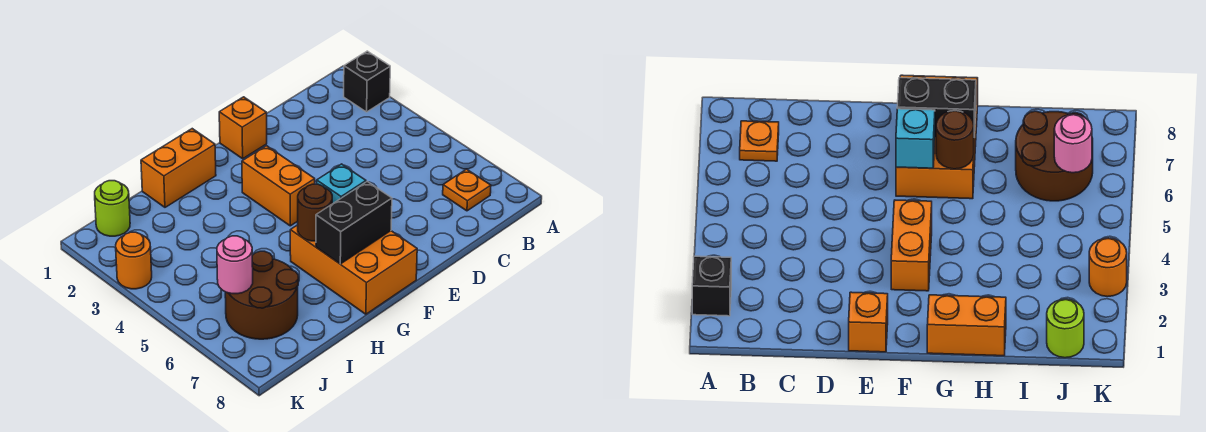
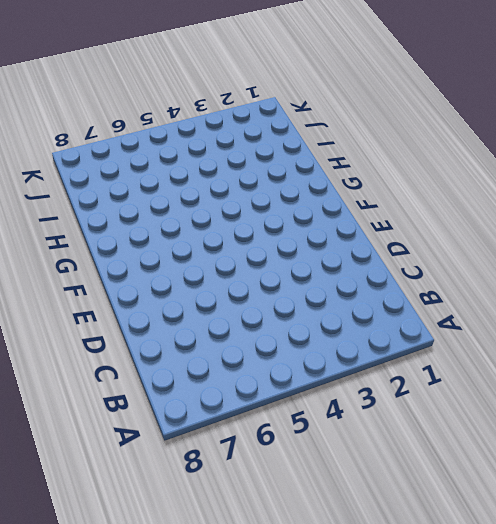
none -> black 1x1 brick [344,51,390,112]
none -> orange 1x1 plate [443,169,491,211]
none -> orange 1x1 brick [219,97,267,159]

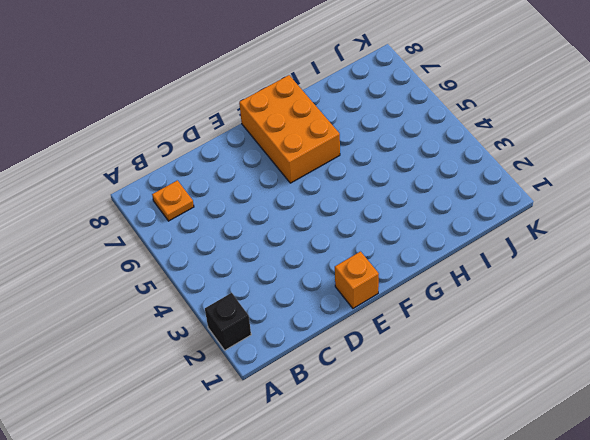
none -> orange 1x2 brick [242,146,315,226]
none -> orange 1x2 brick [141,129,216,207]
none -> brown 2x2 round brick [225,251,298,339]

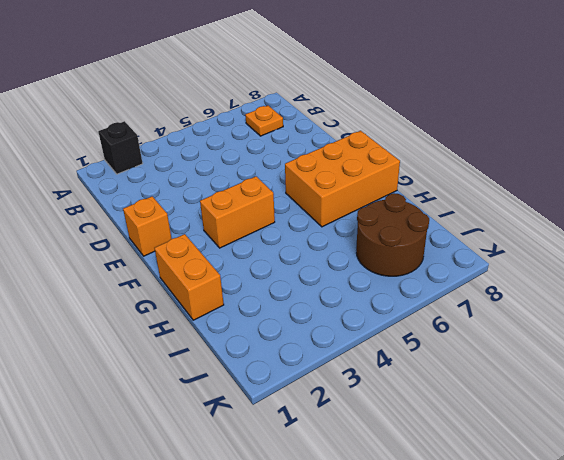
none -> lime 1x1 round brick [95,181,130,236]
none -> orange 1x1 round brick [116,232,152,289]
none -> cyan 1x1 brick [317,164,366,204]

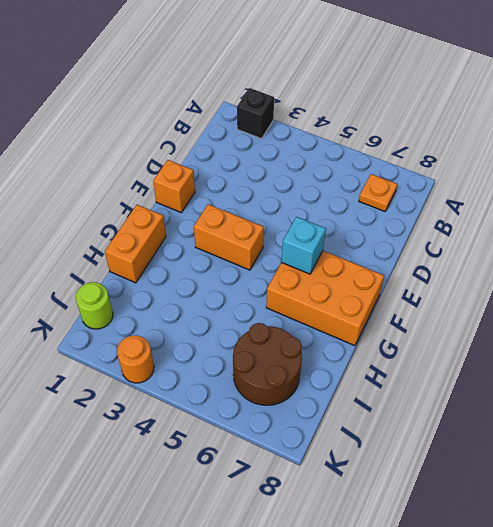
none -> black 1x2 brick [316,181,392,264]
none -> brown 1x1 round brick [298,184,332,241]
none -> pink 1x1 round brick [217,236,253,294]

